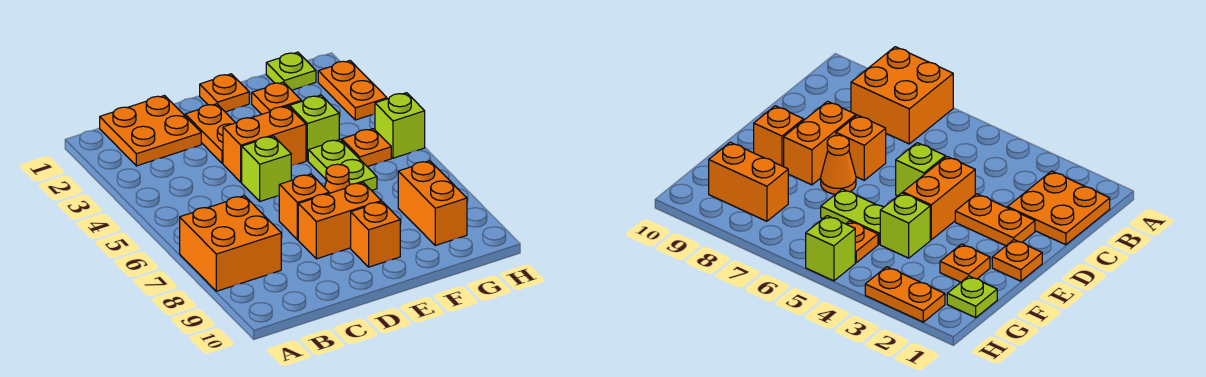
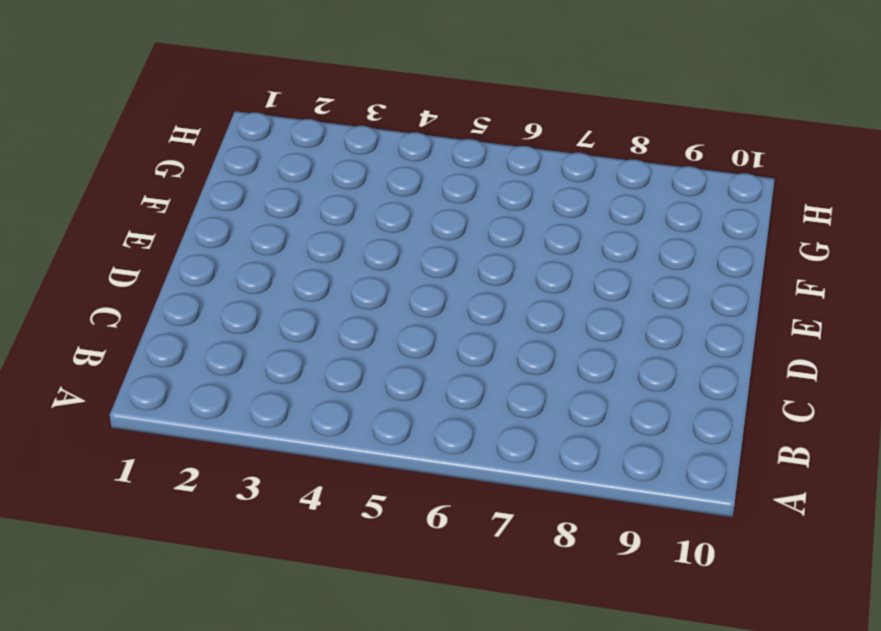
none -> orange 2x2 brick [180,196,281,291]
none -> orange 2x2 plate [100,96,201,166]
none -> orange 1x2 plate [185,104,235,163]

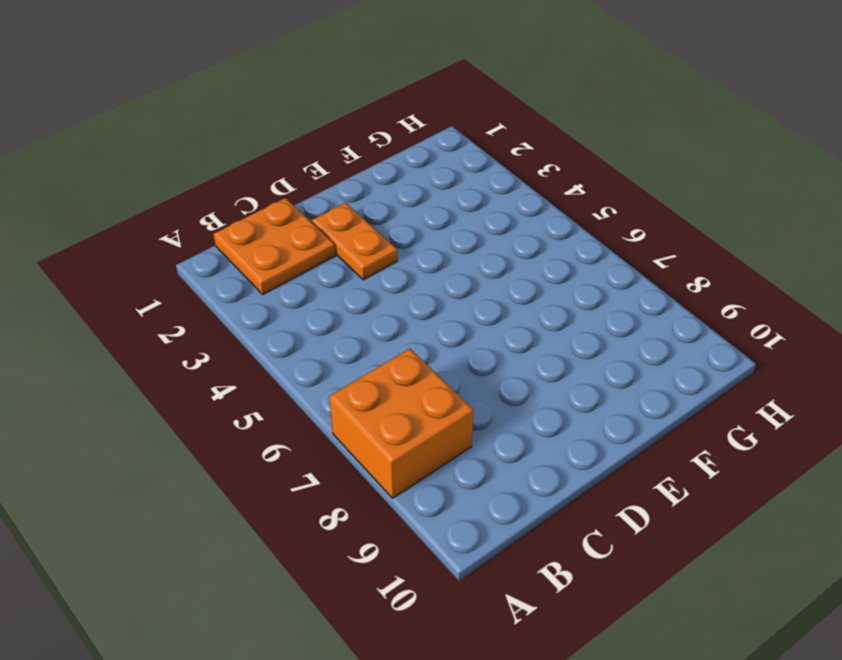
none -> orange 1x2 brick [223,106,306,182]
none -> lime 1x1 brick [242,136,291,201]
none -> orange 1x1 brick [279,174,329,240]

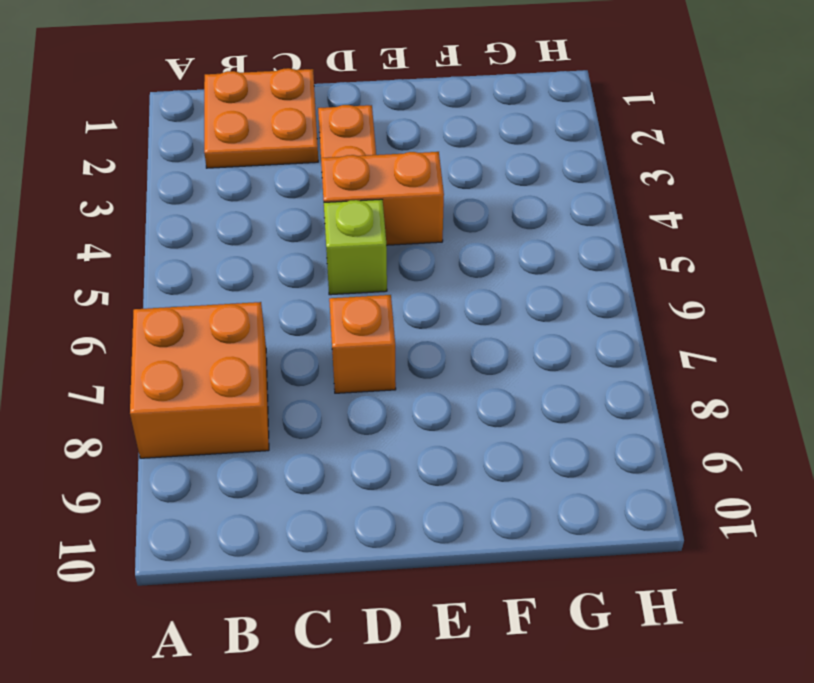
none -> orange 1x2 brick [298,182,381,259]
none -> orange 1x1 plate [200,74,249,112]
none -> orange 1x1 cone [325,164,350,193]

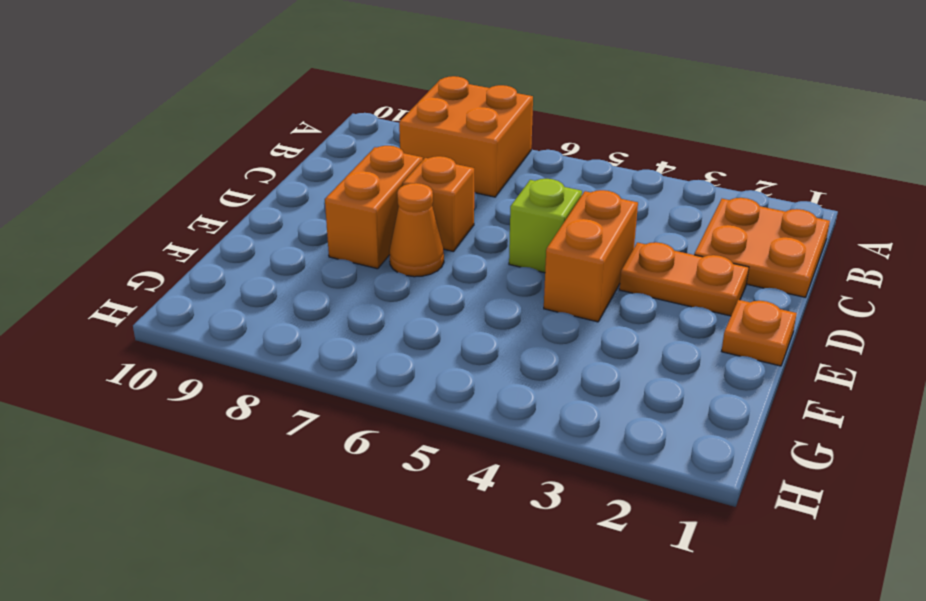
none -> orange 1x1 brick [351,202,400,267]
none -> orange 1x1 plate [252,82,301,114]
none -> lime 1x1 brick [289,95,339,161]

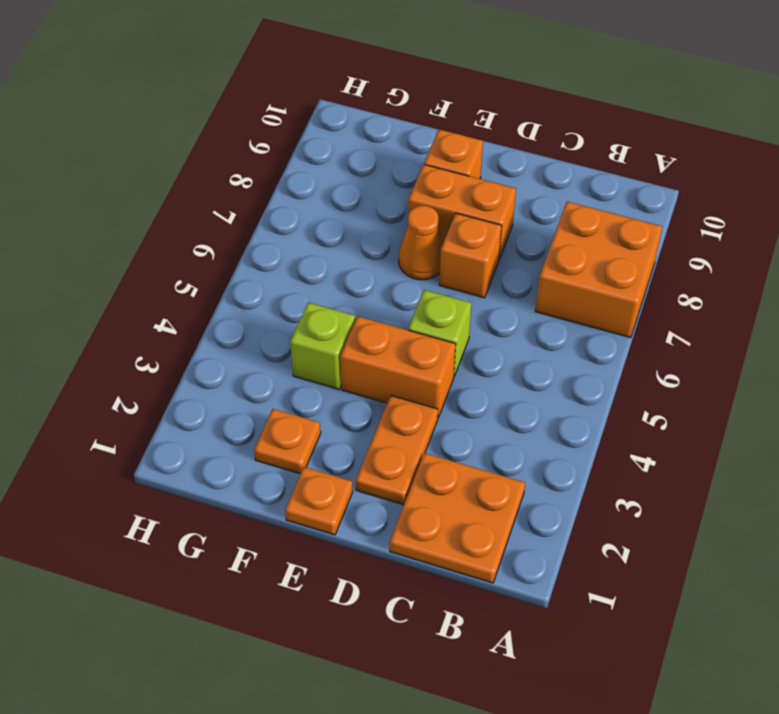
none -> lime 1x2 plate [308,139,377,191]
none -> lime 1x1 plate [266,52,316,90]
none -> orange 1x1 plate [342,129,391,167]

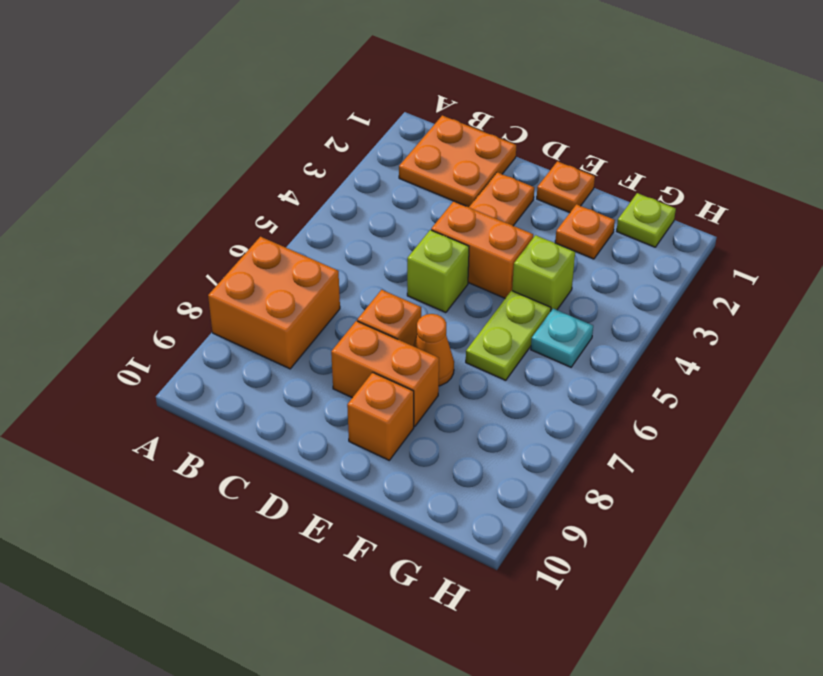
cyan 1x1 plate [531,309,593,367] -> orange 1x1 plate [342,129,391,167]
none -> orange 1x2 brick [398,161,467,245]
none -> orange 1x2 plate [318,61,387,120]
none -> lime 1x1 brick [375,93,425,158]

